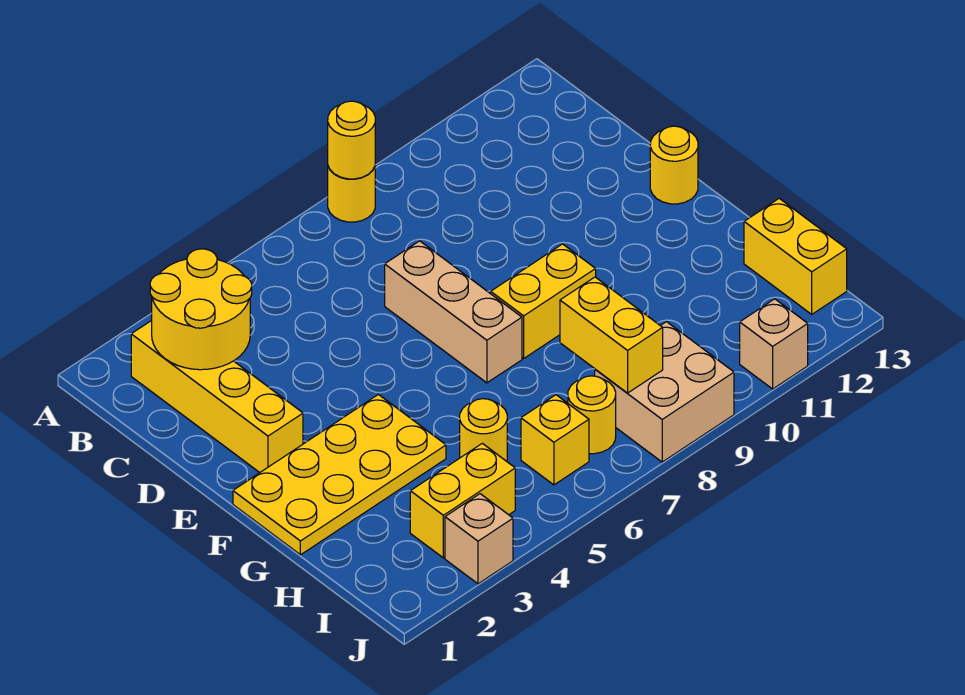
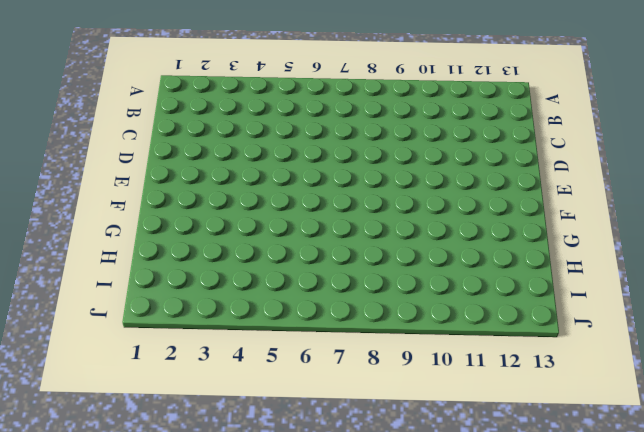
none -> yellow 1x1 round brick [328,167,375,222]
none -> yellow 1x4 brick [131,320,303,472]
none -> tan 1x3 brick [385,241,522,383]

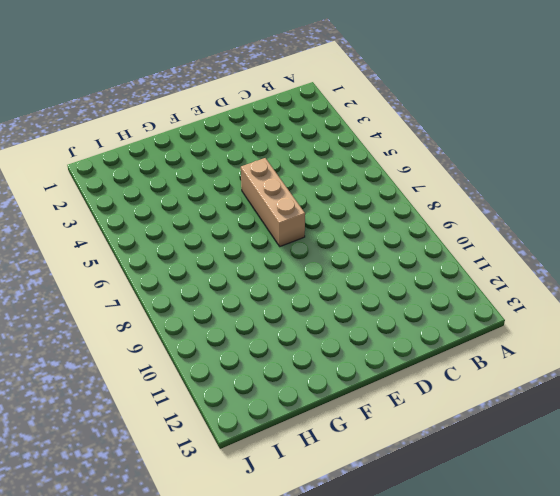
tan 1x3 brick [241,158,305,246] -> tan 1x3 brick turned to [385,241,522,383]
none -> yellow 1x1 round brick [328,167,375,222]
none -> yellow 1x4 brick [131,320,303,472]
none -> yellow 1x1 round brick [650,126,698,204]

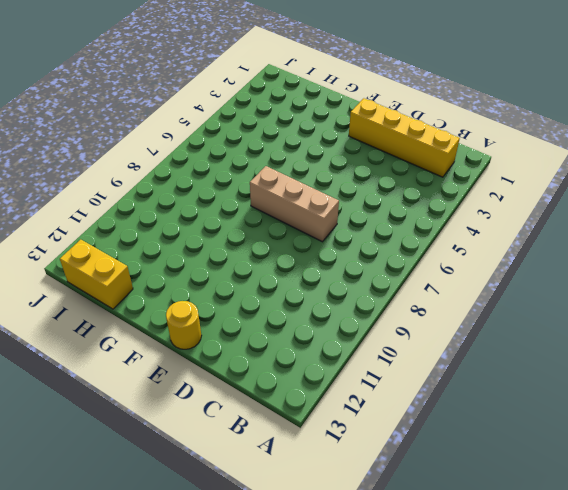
none -> yellow 1x1 round brick [328,167,375,222]
none -> yellow 2x4 plate [233,395,446,555]
none -> yellow 1x2 brick [491,244,596,358]

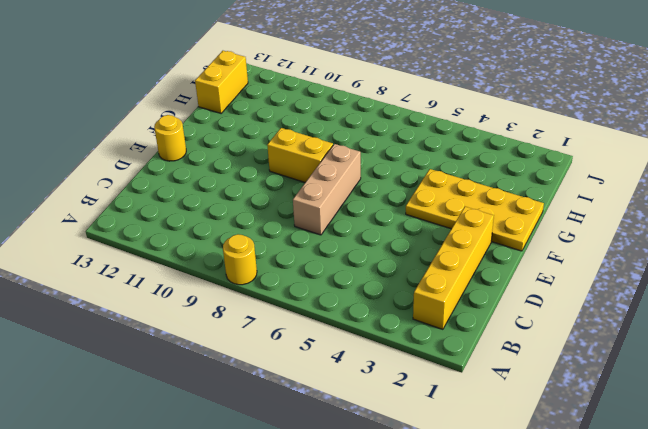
none -> yellow 1x1 round brick [460,399,507,461]
none -> yellow 1x2 brick [410,443,515,558]
none -> yellow 1x1 brick [521,395,589,485]

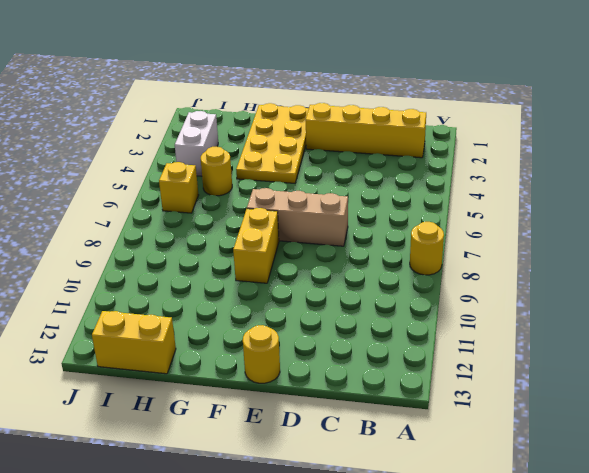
white 1x2 brick [175,111,218,176] -> yellow 1x2 brick [410,443,515,558]
none -> yellow 1x1 round brick [568,376,616,454]
none -> tan 2x2 brick [595,322,734,462]
none -> tan 1x1 brick [445,494,513,584]

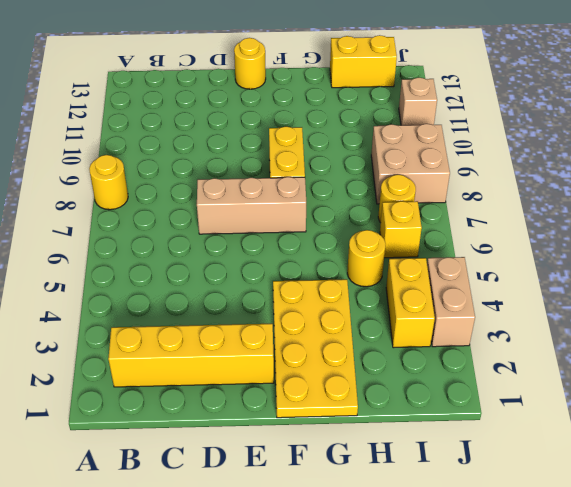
tan 1x2 brick [427,257,475,347] -> tan 1x1 brick [445,494,513,584]
none -> yellow 1x1 round brick [328,101,375,179]
none -> yellow 2x2 round brick [150,249,252,370]
none -> yellow 1x2 brick [560,277,663,393]

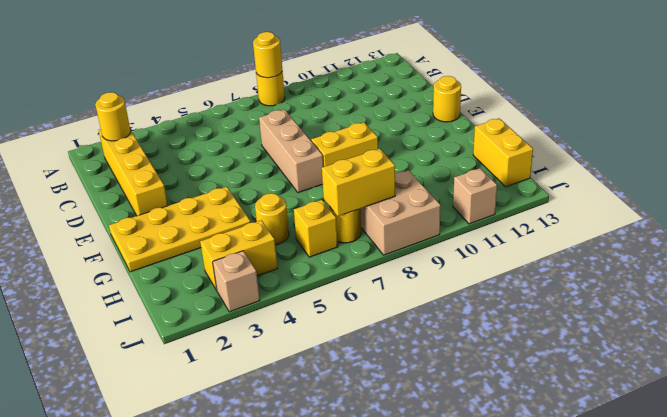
yellow 1x1 round brick [95,92,131,141] -> yellow 2x2 round brick [150,249,252,370]
yellow 1x2 brick [322,149,395,216] -> yellow 1x2 brick turned to [560,277,663,393]

